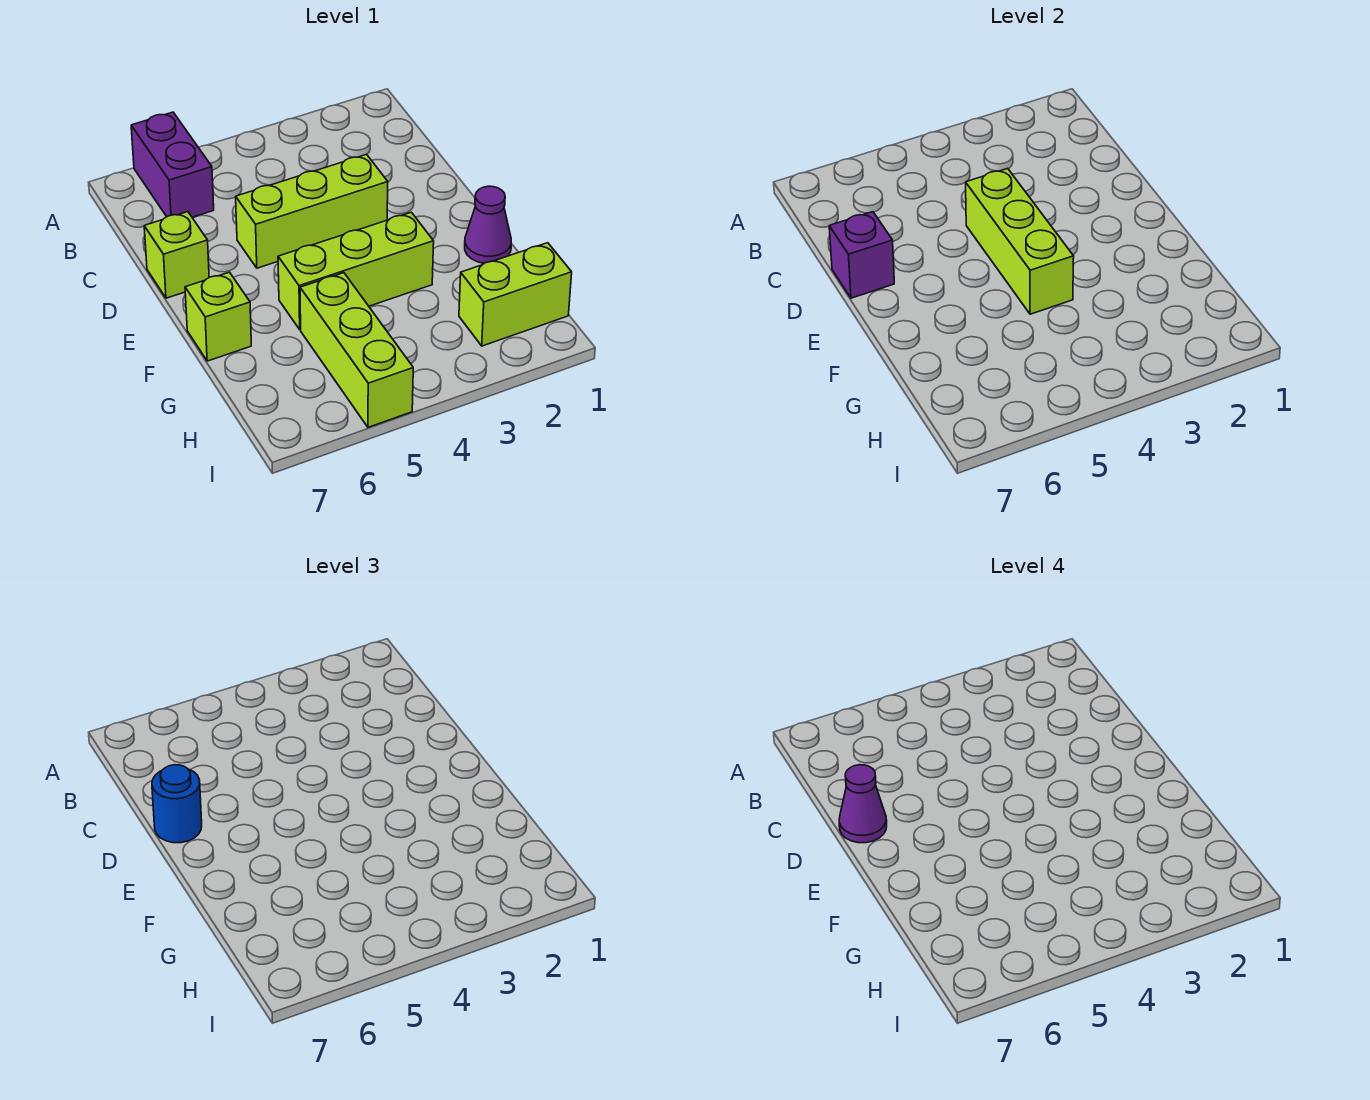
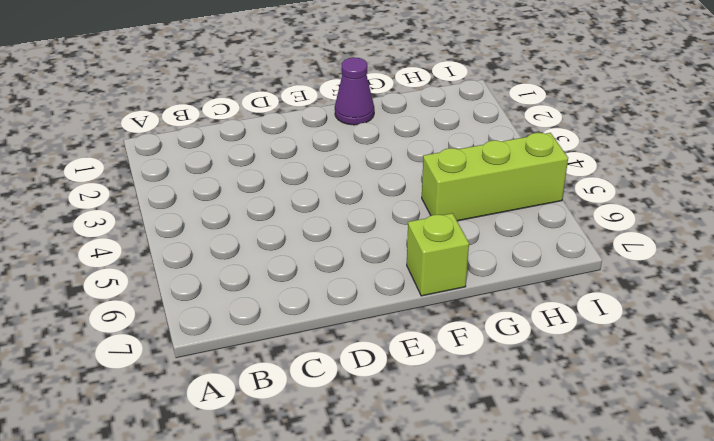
none -> purple 1x2 brick [131,112,214,217]
none -> lime 1x3 brick [236,154,388,268]
none -> lime 1x1 brick [144,212,209,298]

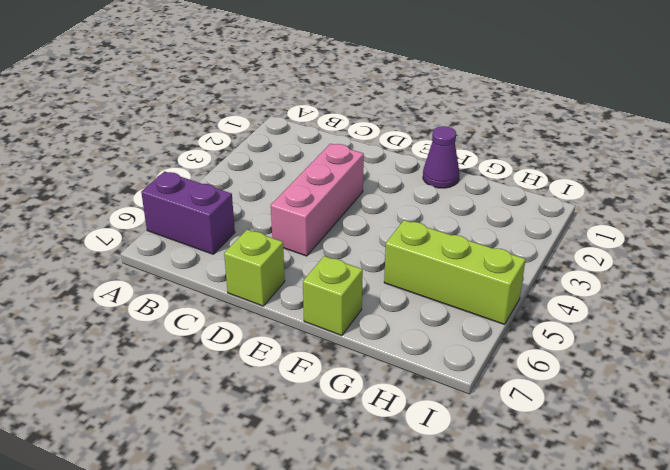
pink 1x3 brick [271,144,364,256] -> lime 1x3 brick [236,154,388,268]
none -> lime 1x3 brick [278,212,434,330]
none -> lime 1x2 brick [459,243,572,346]
none -> lime 1x3 brick [966,168,1074,314]

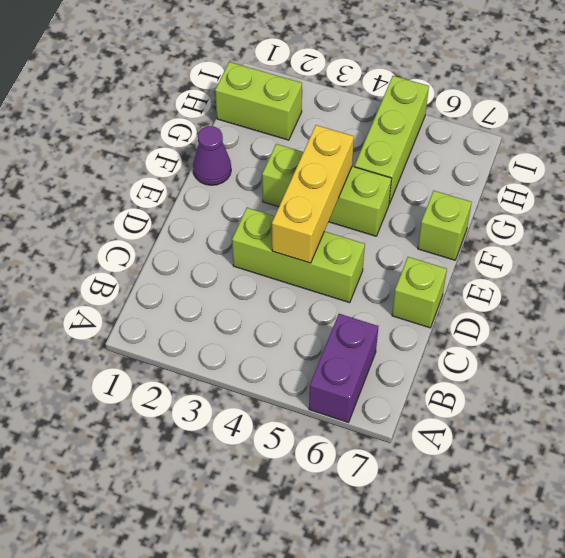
yellow 1x3 brick [272,125,354,263] -> lime 1x3 brick [966,168,1074,314]
none -> purple 1x1 brick [829,212,894,298]
none -> blue 1x1 round brick [152,765,202,843]
none -> purple 1x1 cone [839,765,887,843]

